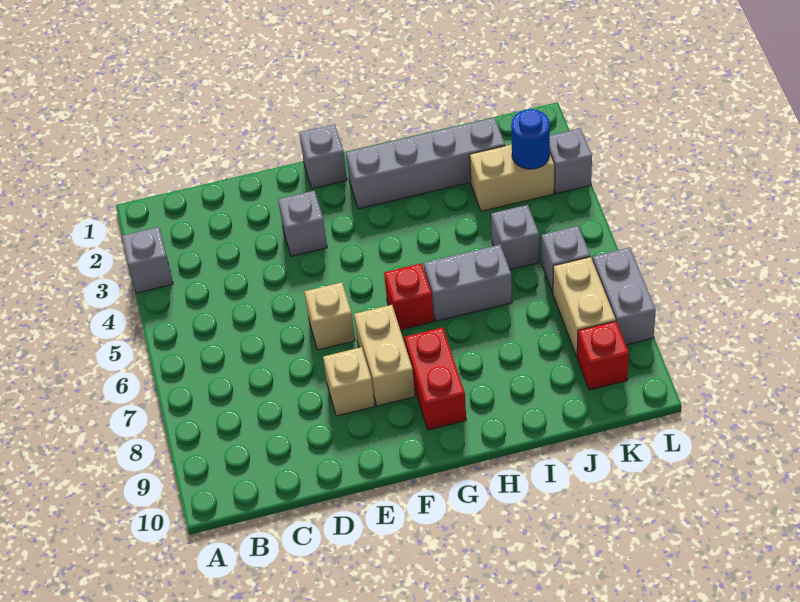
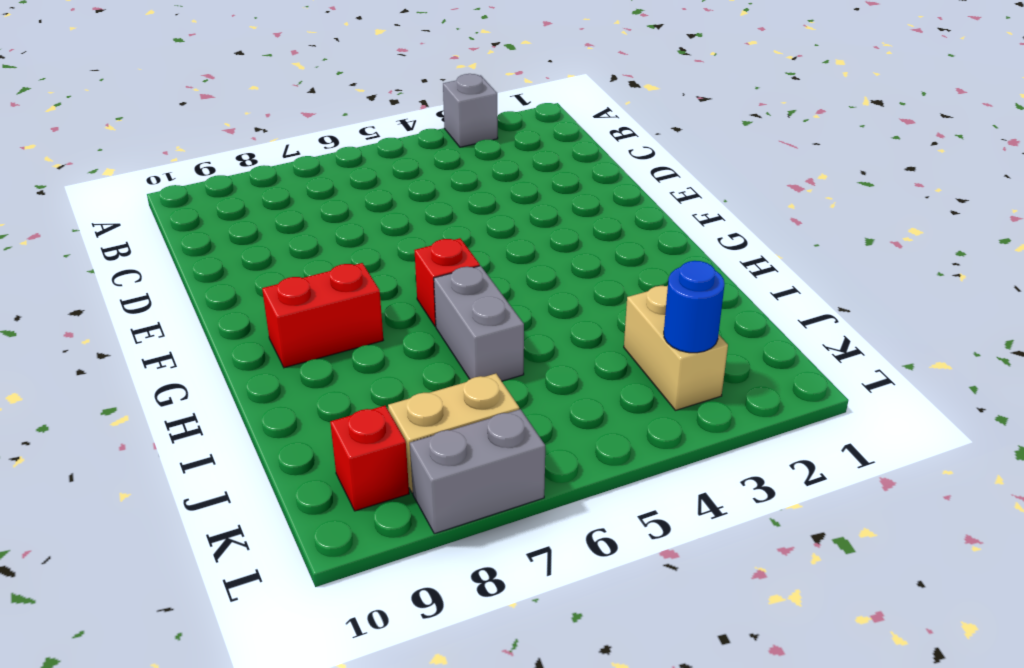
none -> grey 1x1 brick [278,191,327,256]
none -> tan 1x1 brick [305,282,355,350]
none -> tan 1x1 brick [323,347,375,416]

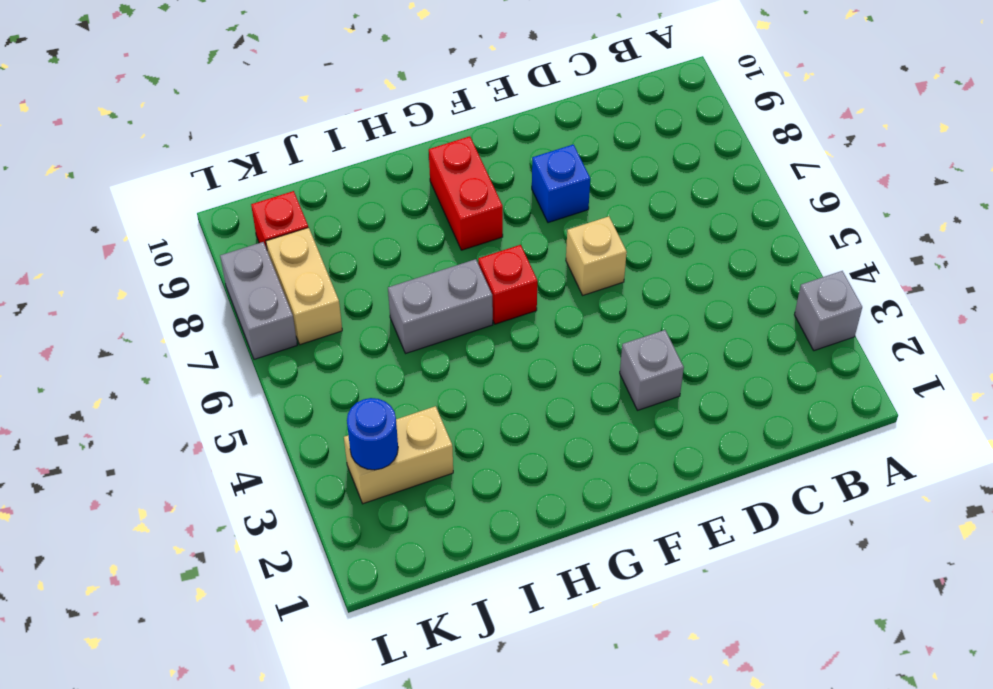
blue 1x1 brick [532,144,590,223] -> tan 1x1 brick [323,347,375,416]
none -> grey 1x1 brick [299,124,347,189]
none -> tan 1x2 brick [354,305,415,406]
none -> grey 1x4 brick [346,118,505,209]

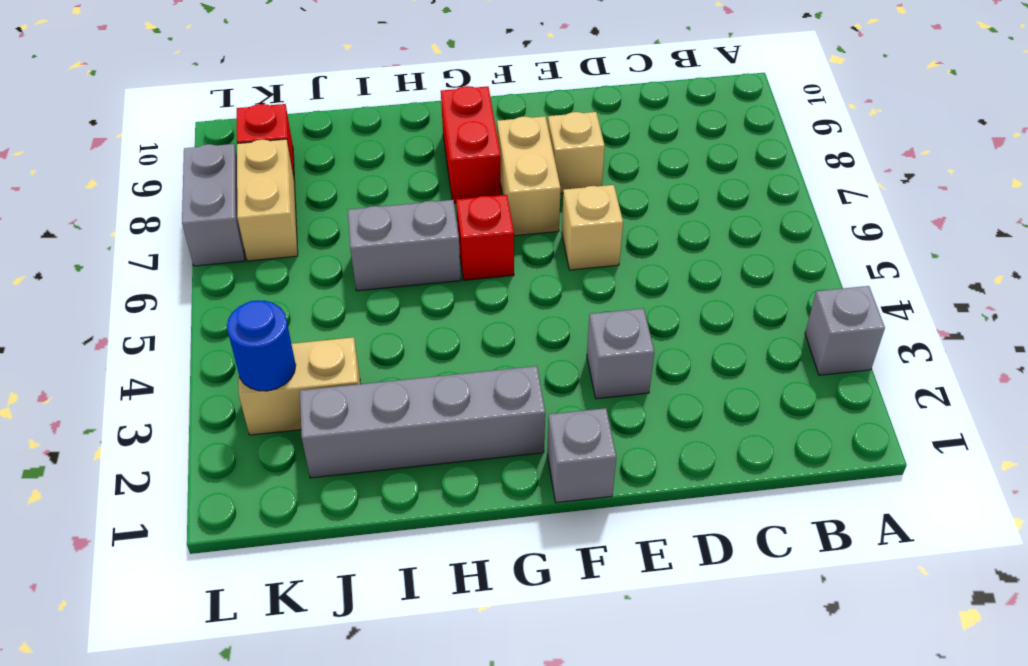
none -> grey 1x1 brick [491,205,539,270]
none -> grey 1x1 brick [541,226,590,293]
none -> grey 1x1 brick [550,128,592,194]

